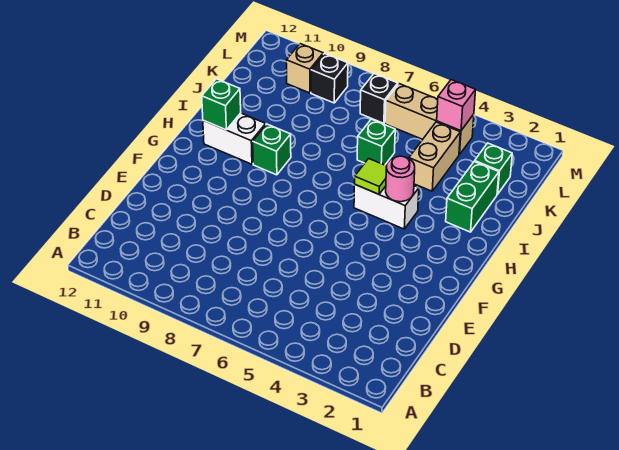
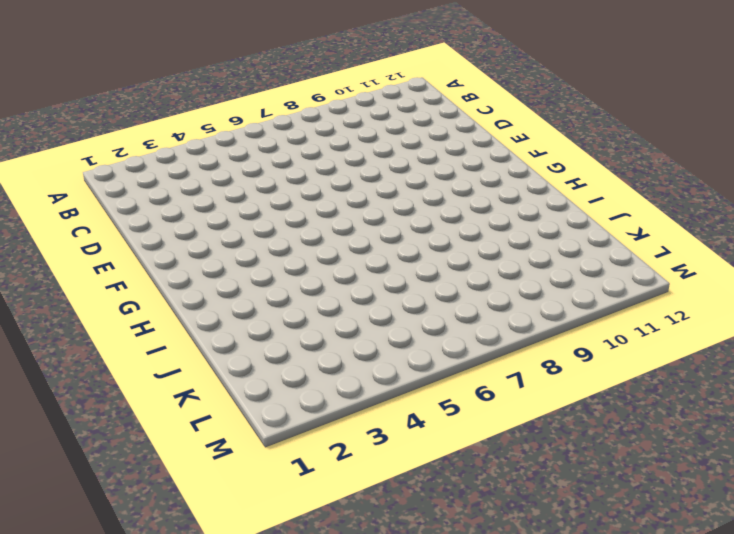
none -> white 1x2 brick [354,185,419,229]
none -> green 1x1 brick [253,124,291,175]
none -> white 1x2 brick [203,113,266,164]

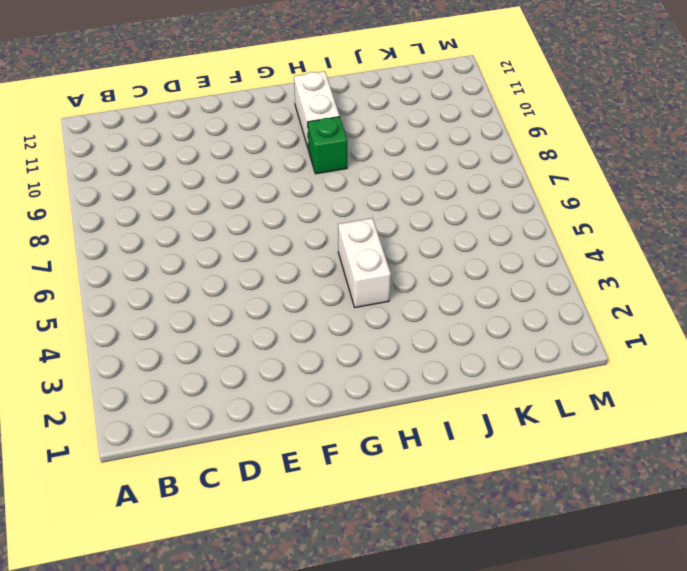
none -> green 1x2 brick [446,161,499,232]
none -> tan 1x2 brick [409,122,460,191]
none -> green 1x1 brick [357,119,395,165]

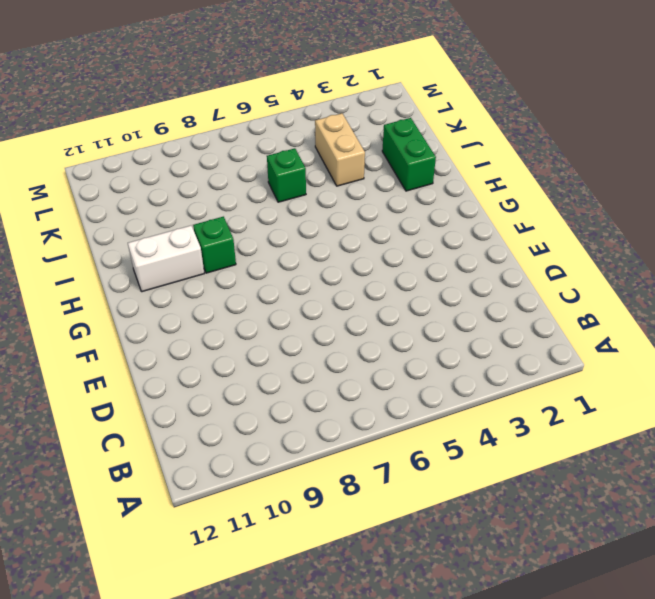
none -> white 1x2 brick [354,185,419,229]
none -> green 1x1 brick [475,143,512,194]
none -> tan 1x3 brick [385,84,474,155]

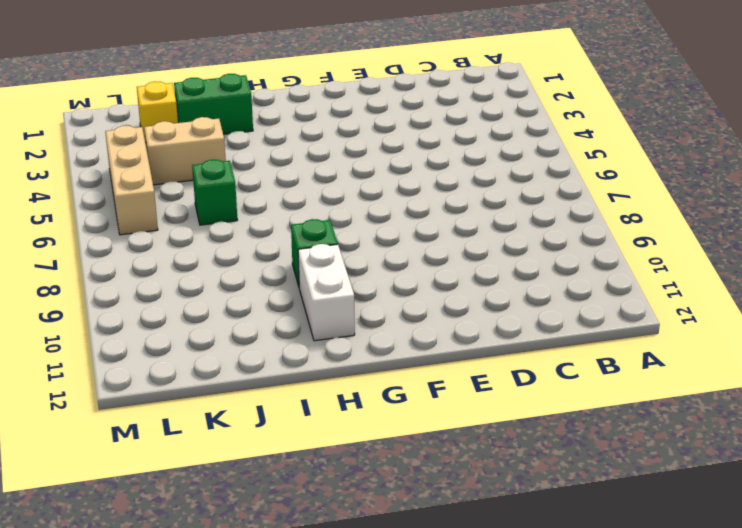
yellow 1x1 brick [137,81,178,143] -> green 1x1 brick [475,143,512,194]
none -> white 1x2 brick [354,185,419,229]
none -> black 1x1 brick [360,74,398,123]
none -> black 1x1 brick [311,53,348,103]

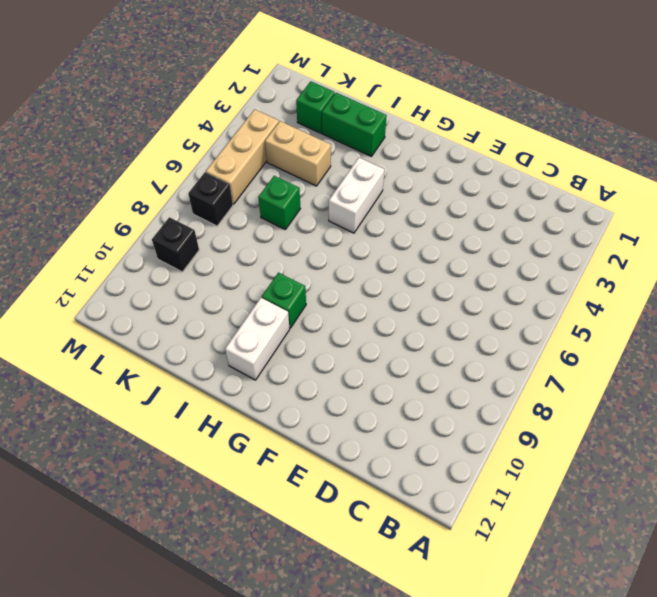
none -> tan 1x1 brick [286,44,323,93]
none -> pink 1x1 round brick [386,156,415,202]
none -> lime 1x1 tile [355,159,387,194]

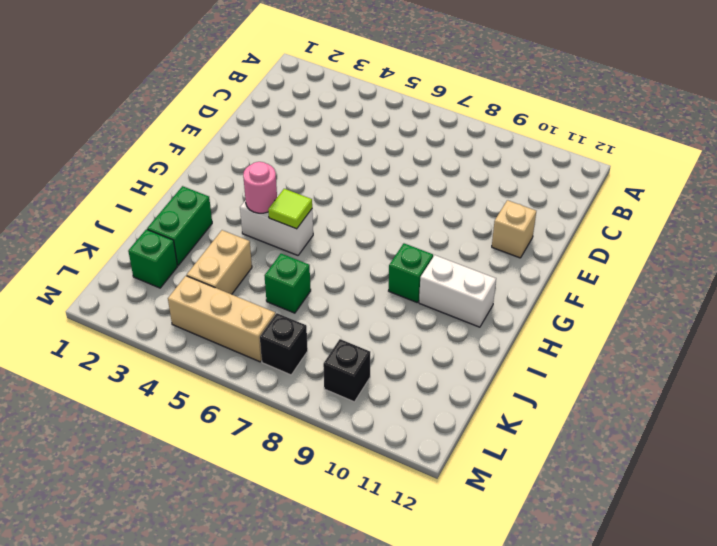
tan 1x1 brick [492,200,536,258] -> tan 1x1 brick moved to [286,44,323,93]
none -> green 1x1 brick [202,79,241,130]
none -> pink 1x1 brick [437,80,476,131]

